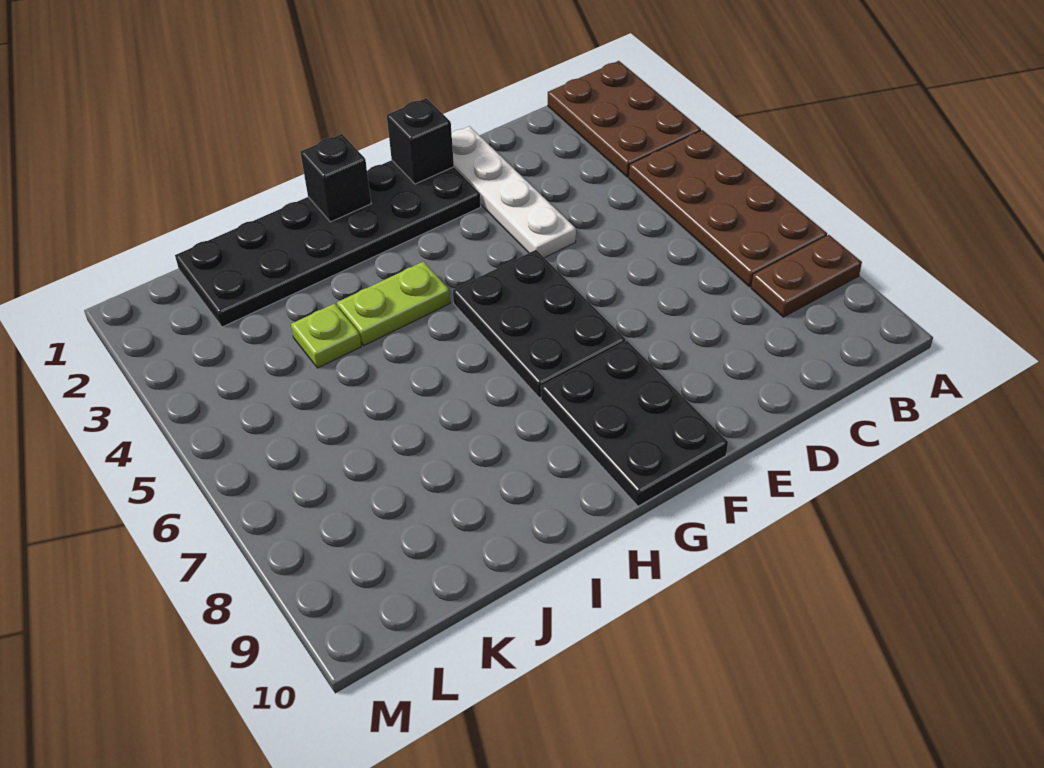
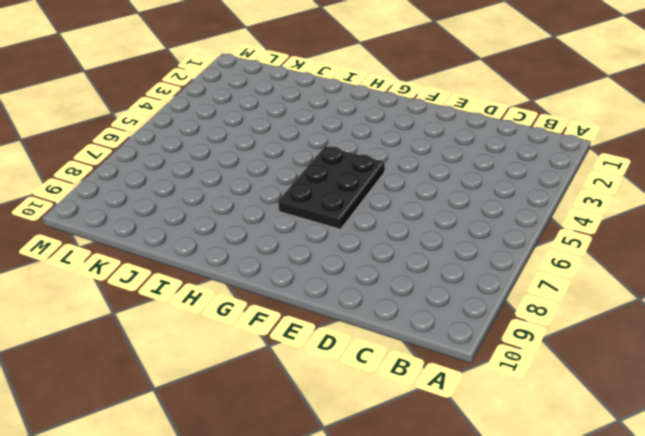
none -> brown 2x3 plate [548,61,701,177]
none -> brown 2x4 plate [629,130,827,287]

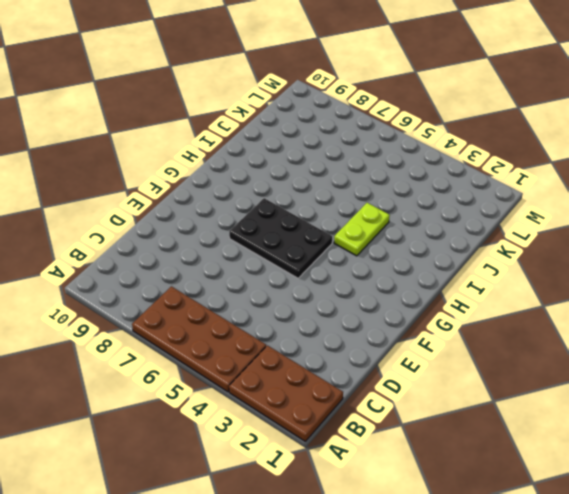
none -> brown 1x2 plate [751,235,862,317]
none -> white 1x4 plate [452,126,576,258]

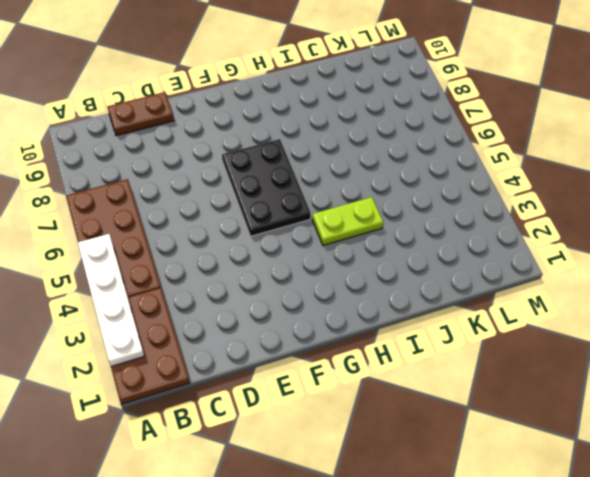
white 1x4 plate [78,234,144,366] -> white 1x4 plate moved to [452,126,576,258]
brown 1x2 plate [108,92,174,136] -> brown 1x2 plate moved to [751,235,862,317]
none -> black 2x6 plate [175,160,481,327]
none -> black 2x3 plate [541,341,728,506]

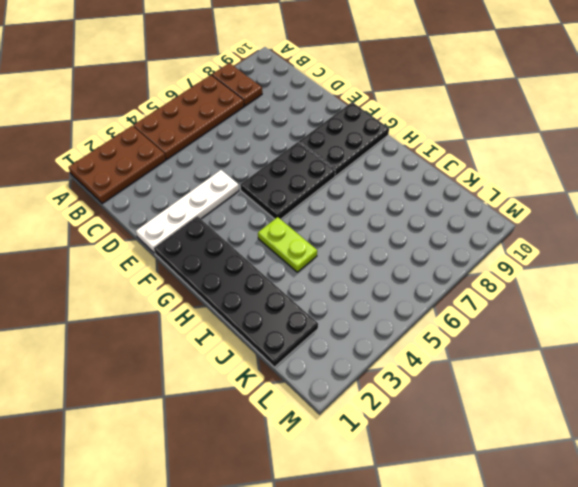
none -> lime 1x1 plate [291,303,361,368]
none -> black 1x1 brick [387,98,454,184]

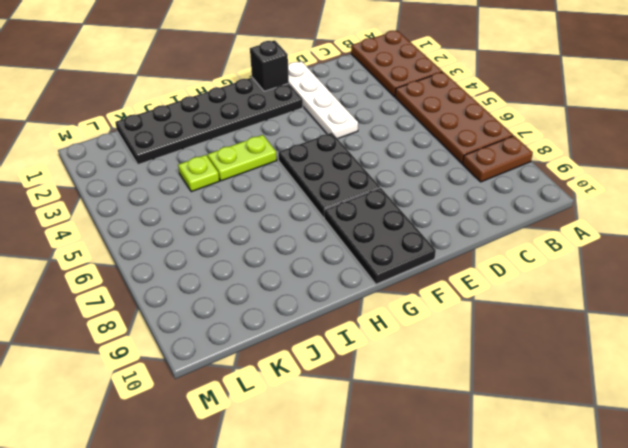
none -> black 1x1 brick [300,134,371,222]

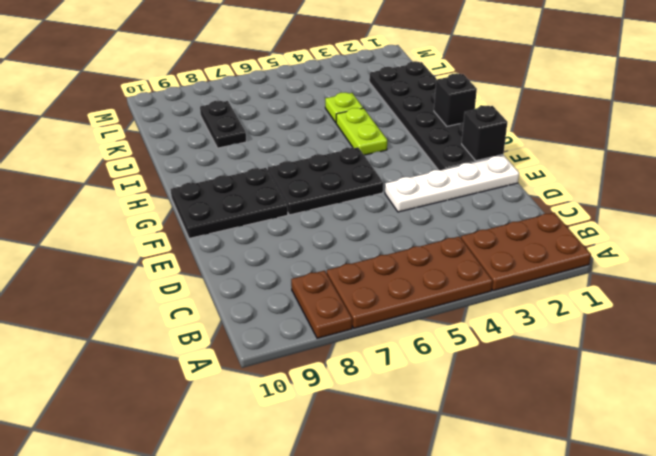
black 1x2 plate [200,101,246,148] -> none

